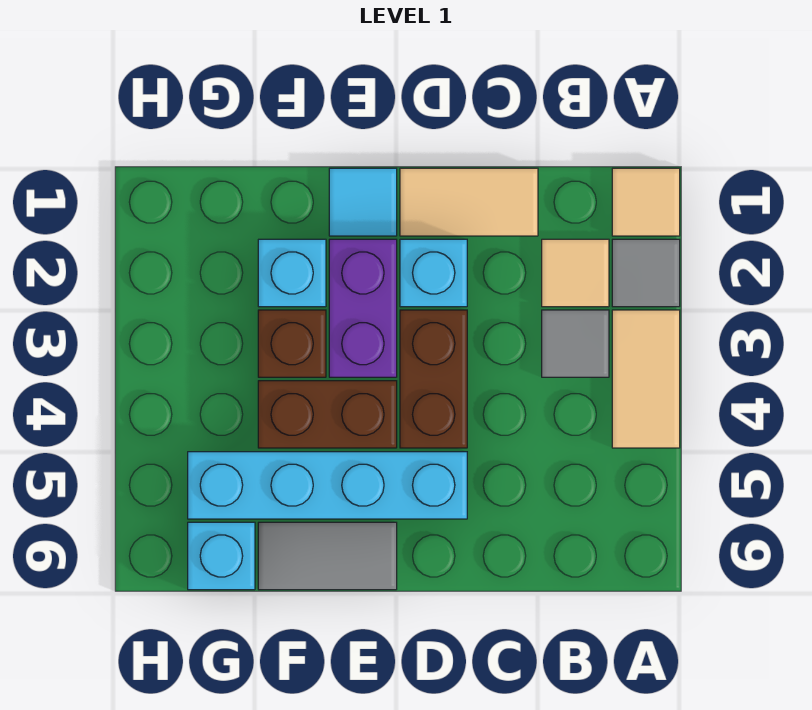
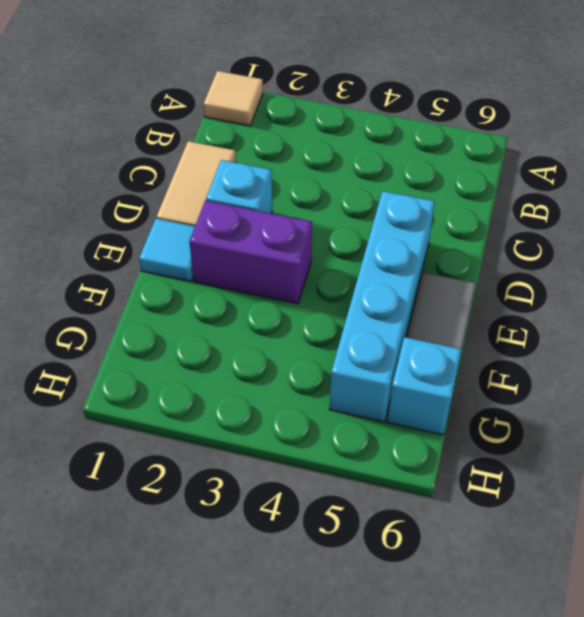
none -> grey 1x1 tile [612,239,680,307]
none -> tan 1x2 tile [612,310,680,448]
none -> tan 1x1 tile [542,239,609,307]

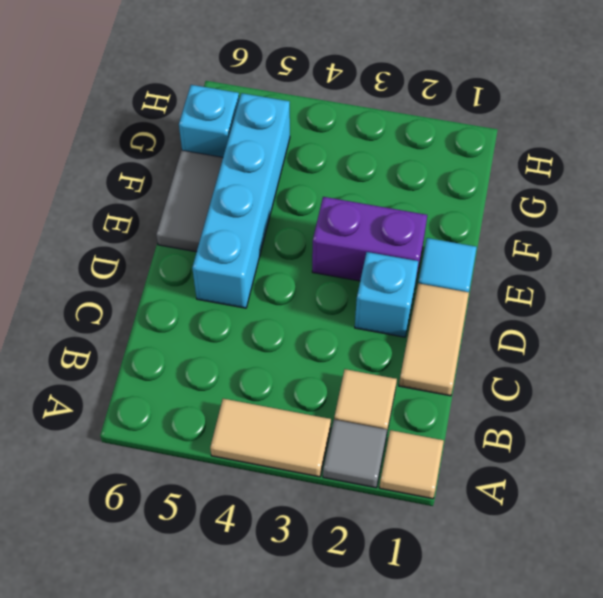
none -> grey 1x1 tile [542,310,609,377]
none -> brown 1x2 brick [400,310,467,448]
none -> brown 1x2 brick [258,381,397,448]

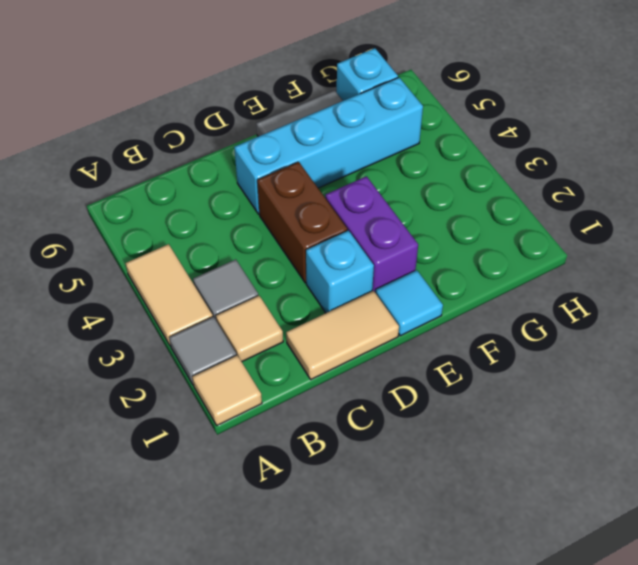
none -> brown 1x2 brick [258,381,397,448]
none -> cyan 1x1 brick [258,239,326,307]
none -> brown 1x1 brick [258,310,326,377]

